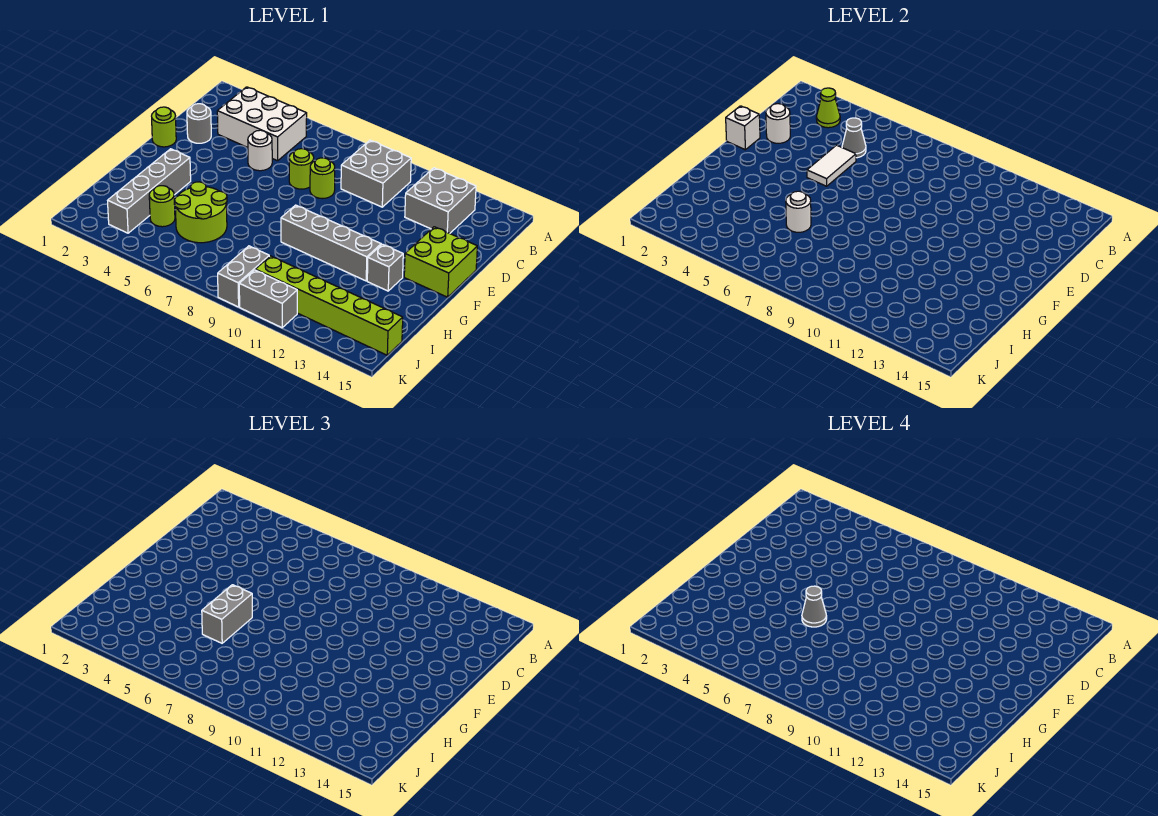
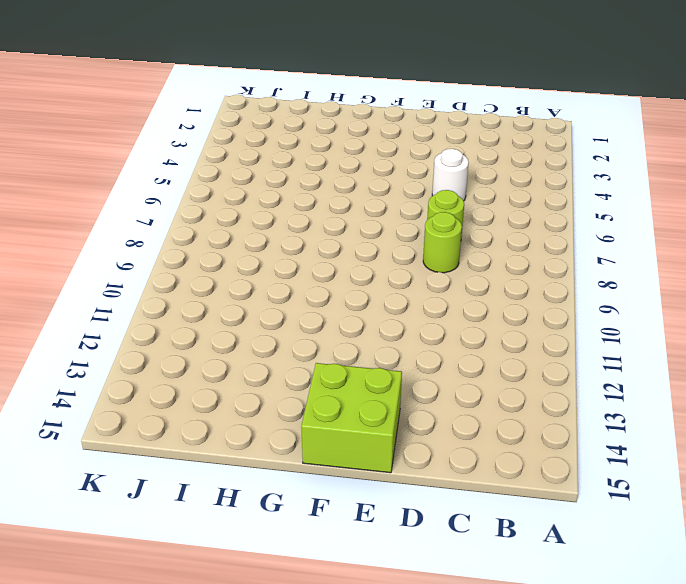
none -> white 2x3 brick [217,87,307,161]
none -> grey 2x2 brick [341,140,411,207]
none -> grey 2x2 brick [405,168,476,233]

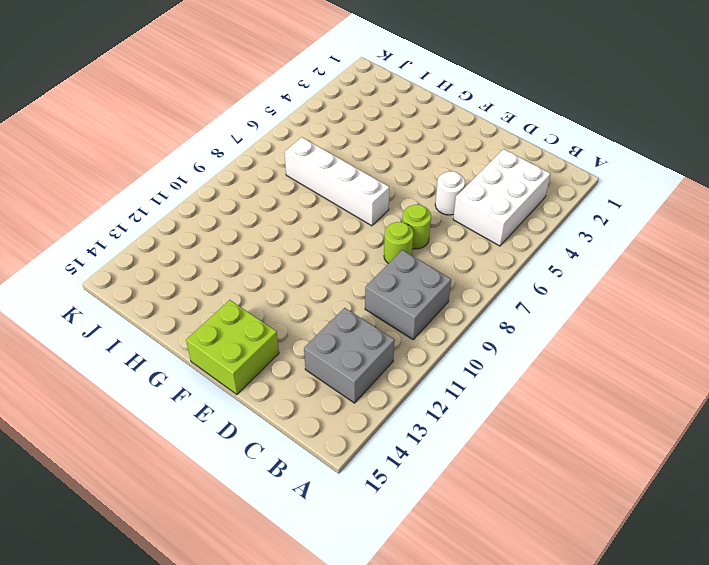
white 1x4 brick [284,137,389,226] -> none
none -> grey 1x1 round brick [187,104,211,143]
none -> lime 1x1 round brick [152,107,176,147]
none -> grey 1x4 brick [108,149,191,233]

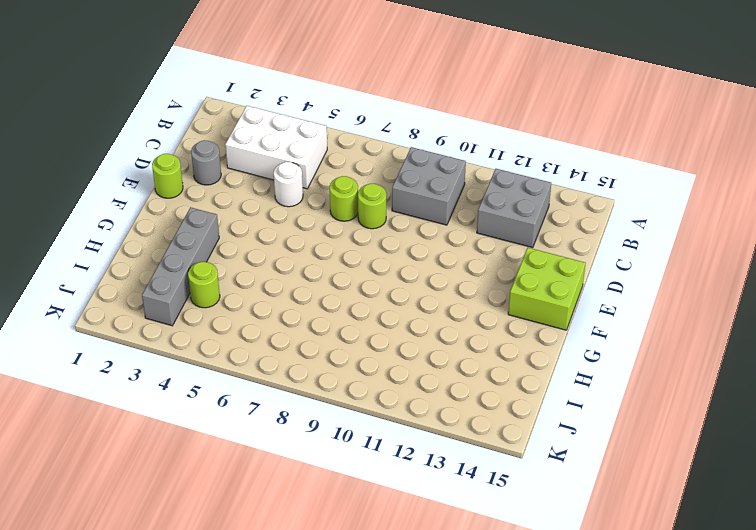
none -> grey 1x4 brick [281,205,381,281]
none -> grey 1x1 brick [367,244,403,291]
none -> lime 2x2 round brick [175,182,227,243]

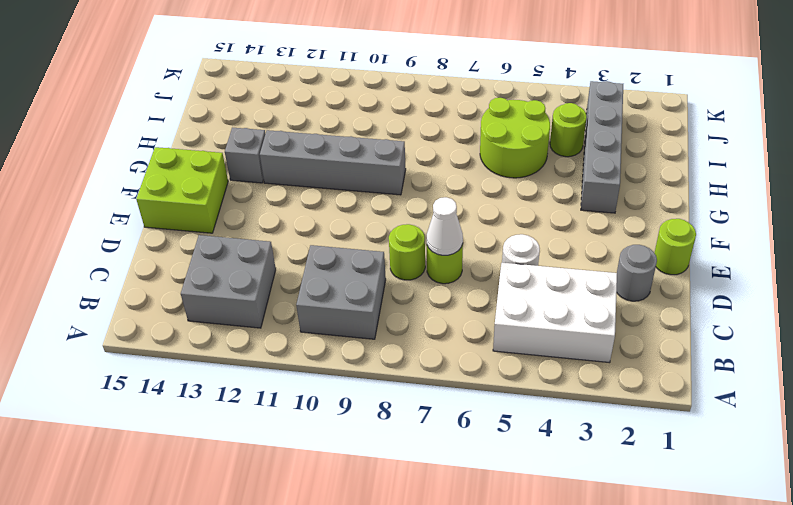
white 1x1 cone [427,197,463,255] -> none
none -> grey 1x2 brick [218,246,269,307]
none -> lime 1x6 brick [255,256,403,355]
none -> grey 1x2 brick [239,270,297,328]

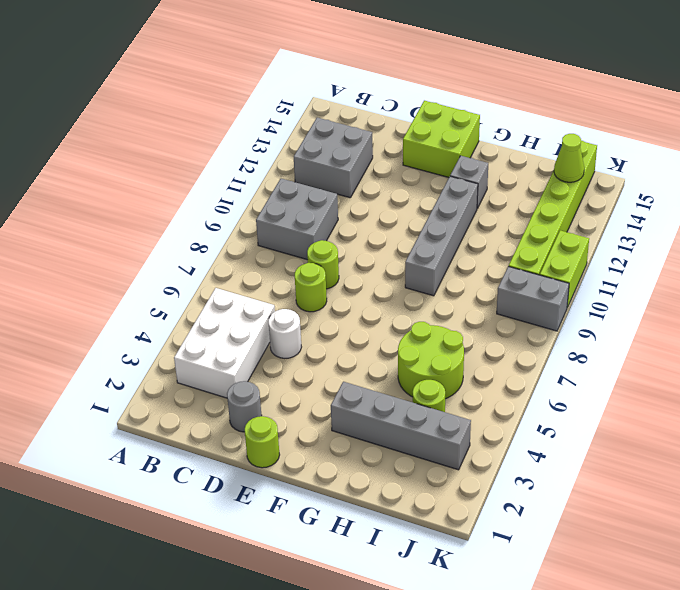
lime 1x1 cone [554,134,584,182] -> lime 1x1 cone moved to [816,88,840,128]
lime 1x2 brick [540,230,589,308] -> grey 1x2 brick [239,270,297,328]
none -> grey 1x1 cone [842,118,866,158]
none -> white 1x1 round brick [766,104,790,143]
none -> white 1x2 tile [807,145,856,186]

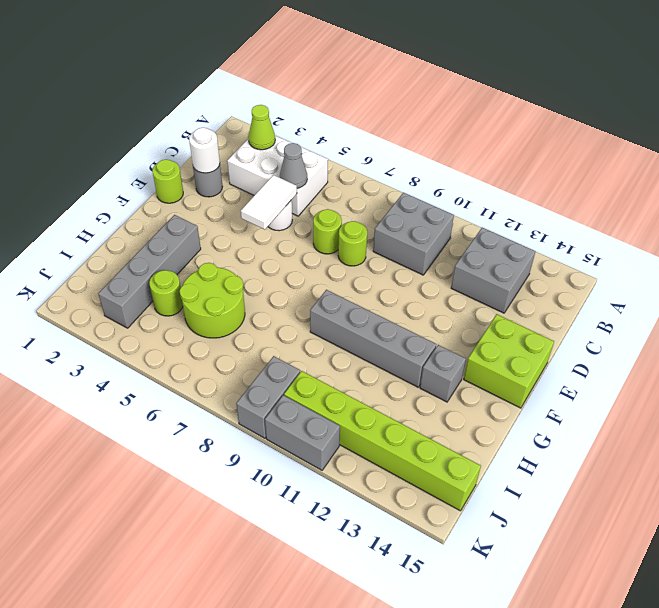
none -> white 1x1 brick [726,106,760,150]
none -> white 1x1 round brick [786,191,811,232]
none -> grey 1x2 brick [202,585,252,643]

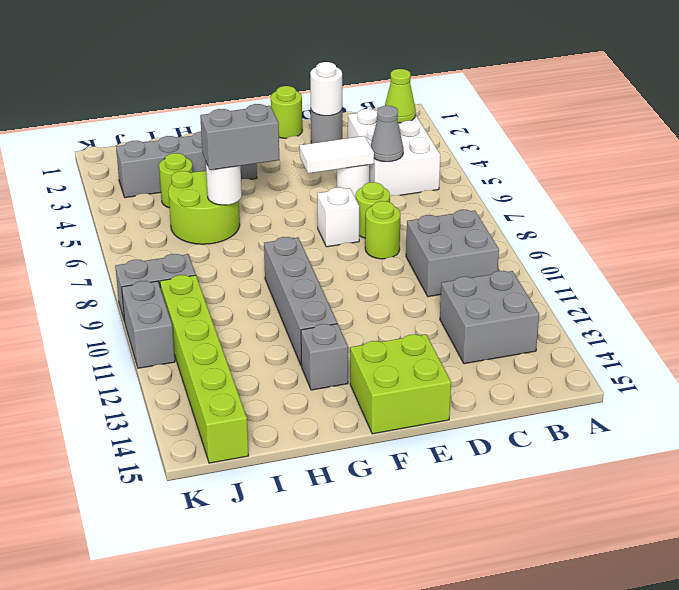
white 1x1 brick [317,187,359,247] -> white 1x1 brick moved to [726,106,760,150]
none -> grey 1x1 cone [802,586,827,627]

